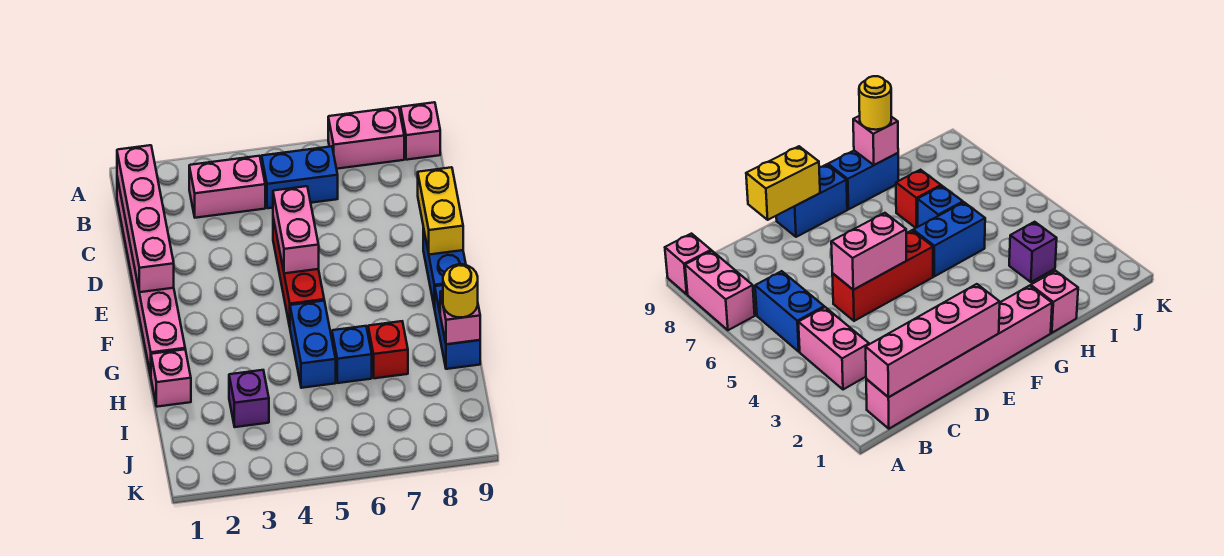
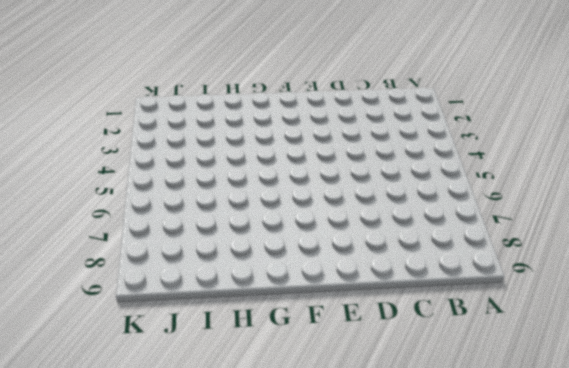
none -> pink 1x2 brick [328,107,404,169]
none -> pink 1x1 brick [401,102,440,160]
none -> pink 1x6 brick [117,178,185,375]

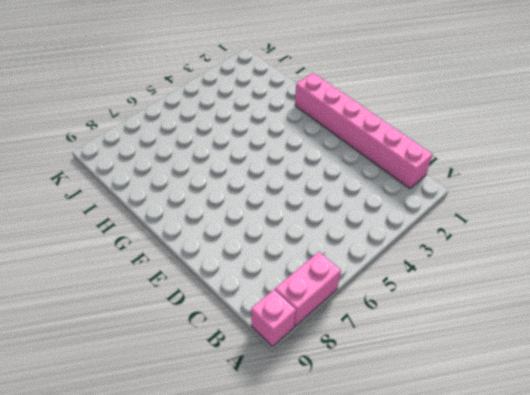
none -> pink 1x2 brick [189,156,265,218]
none -> blue 1x2 brick [262,146,338,208]
none -> red 1x3 brick [273,218,324,326]

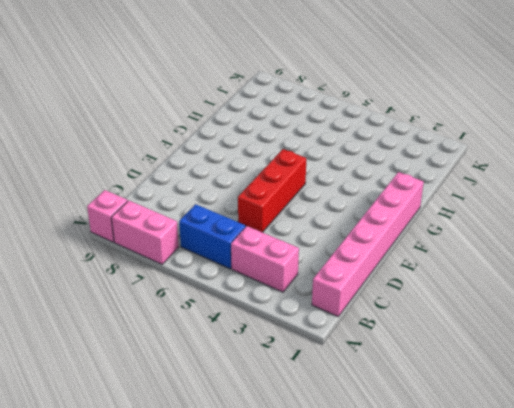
none -> blue 1x2 brick [423,227,466,309]
none -> blue 1x2 brick [290,301,336,388]
none -> blue 1x2 brick [435,285,480,369]

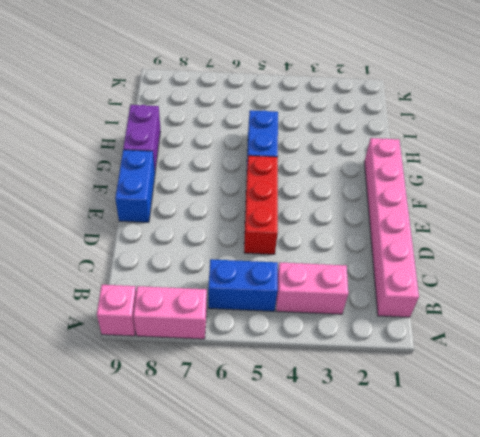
purple 1x2 brick [123,105,160,170] -> blue 1x2 brick [435,285,480,369]
none -> pink 1x1 brick [151,349,191,407]
none -> blue 1x1 brick [332,326,372,383]
none -> red 1x1 brick [368,321,408,378]

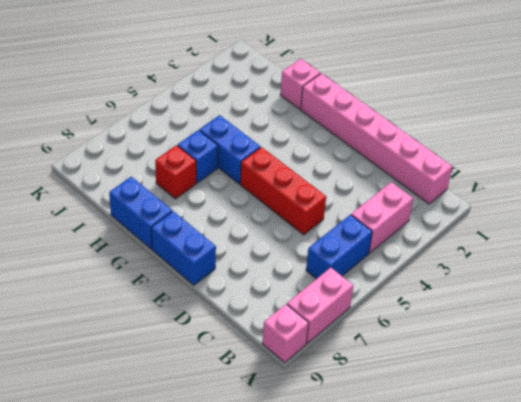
none -> purple 1x1 brick [229,370,269,427]
none -> pink 1x4 brick [117,145,174,292]
none -> pink 1x2 brick [273,186,319,273]

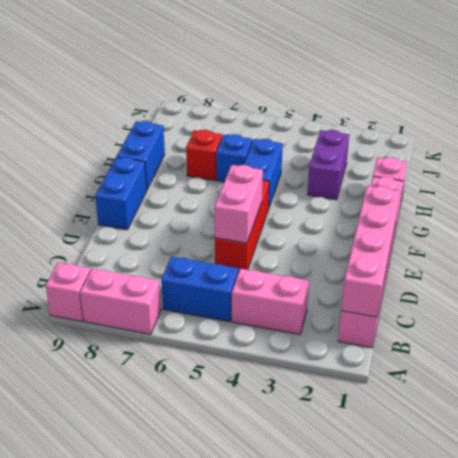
purple 1x2 brick [307,130,349,200] -> purple 1x1 brick [229,370,269,427]
none -> yellow 1x2 brick [418,167,463,255]
none -> pink 1x1 brick [440,291,480,344]
none -> yellow 1x1 round brick [443,264,478,317]

